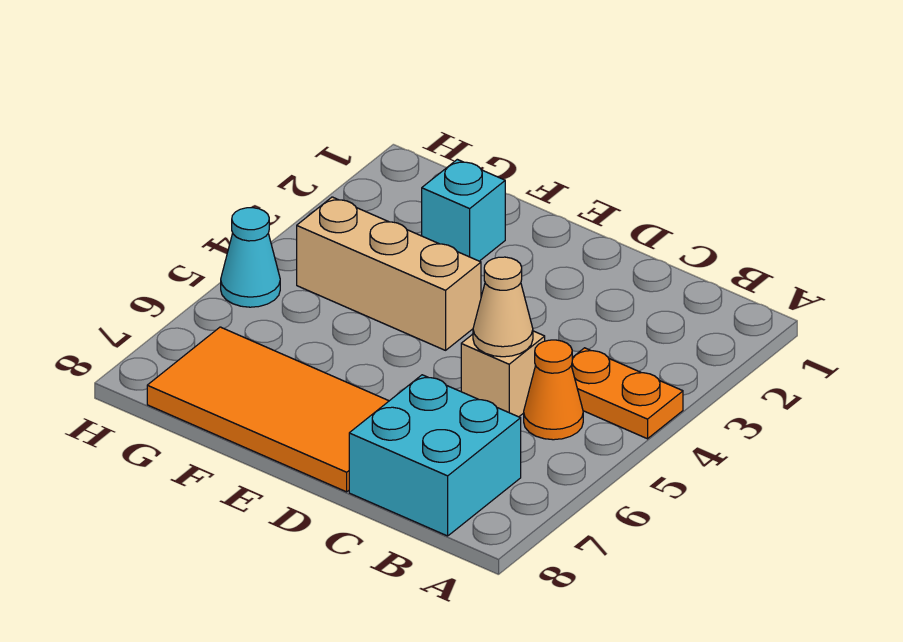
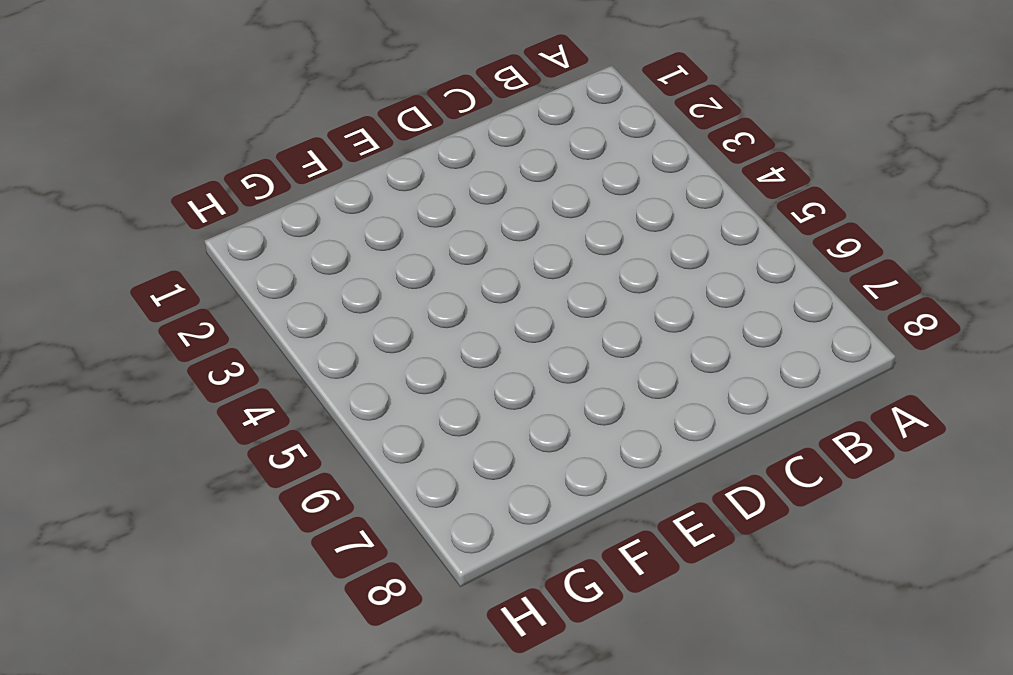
none -> orange 1x2 plate [571,348,683,439]
none -> orange 1x1 cone [524,340,583,440]

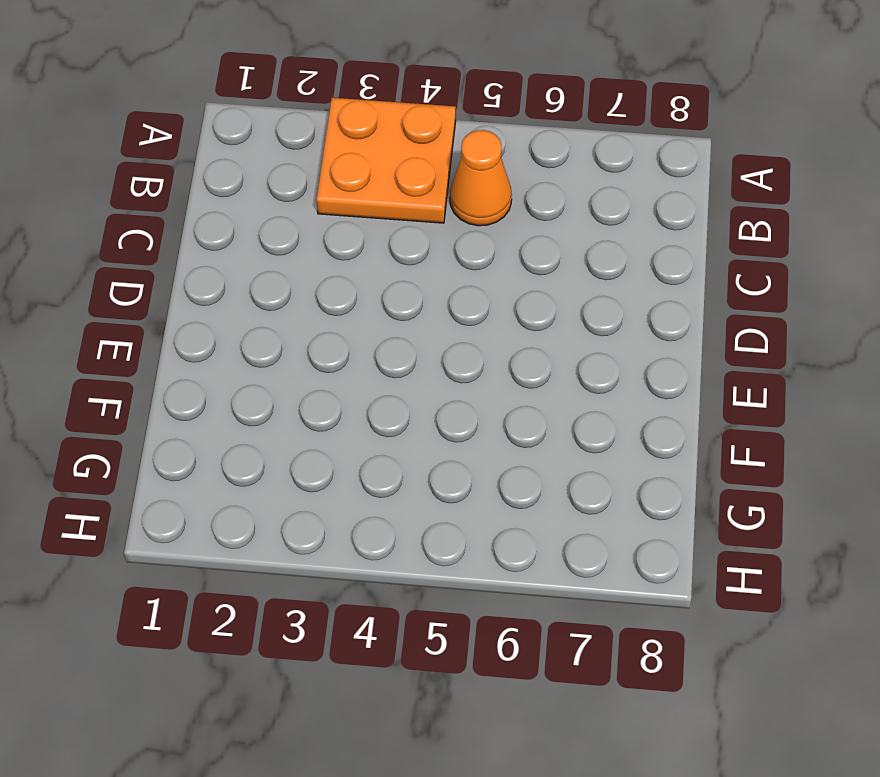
orange 2x2 plate [316,98,456,223] -> orange 1x2 plate [571,348,683,439]
none -> cyan 2x2 brick [349,375,521,536]
none -> tan 1x1 brick [461,331,545,417]

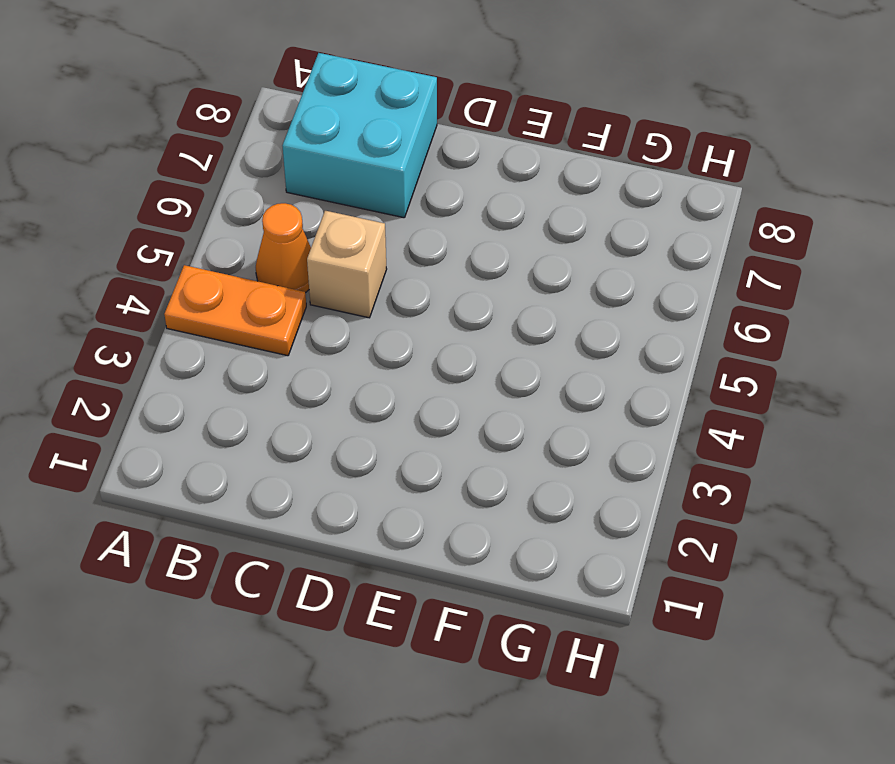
none -> orange 2x4 tile [147,327,389,492]
none -> tan 1x3 brick [297,197,481,350]

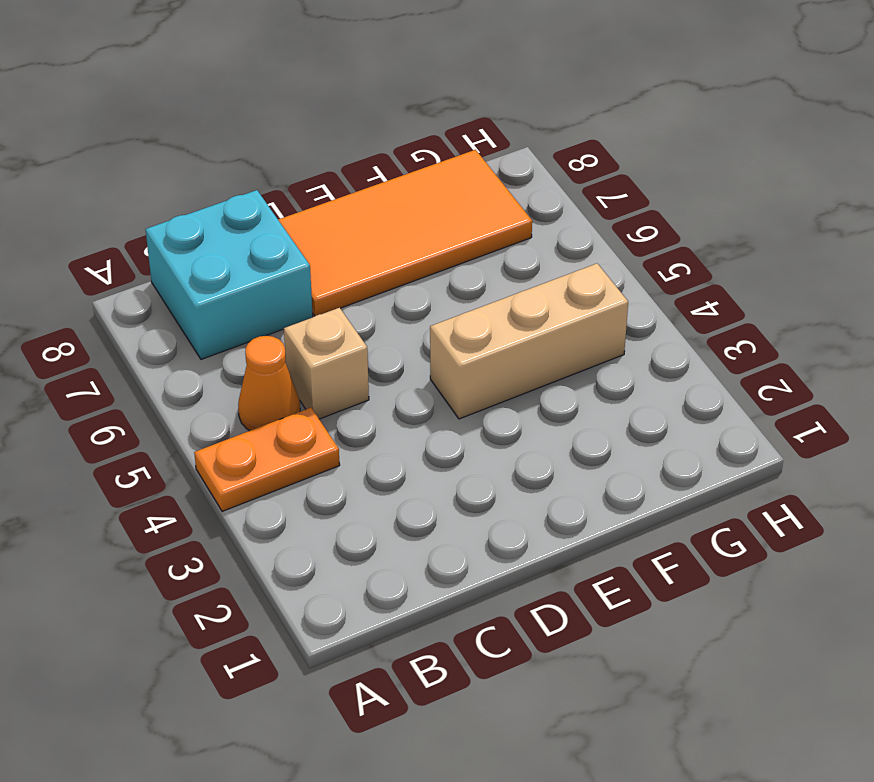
none -> cyan 1x1 brick [422,159,506,261]
none -> cyan 1x1 cone [221,208,280,307]

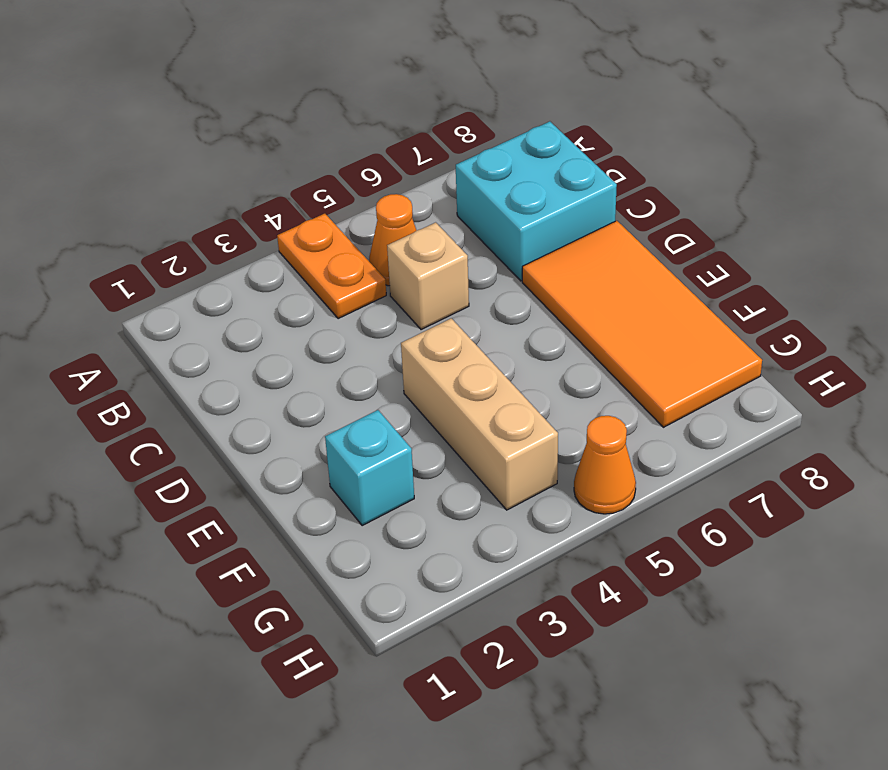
orange 1x1 cone [574,416,636,514] -> cyan 1x1 cone [221,208,280,307]
none -> tan 1x1 cone [473,257,533,357]

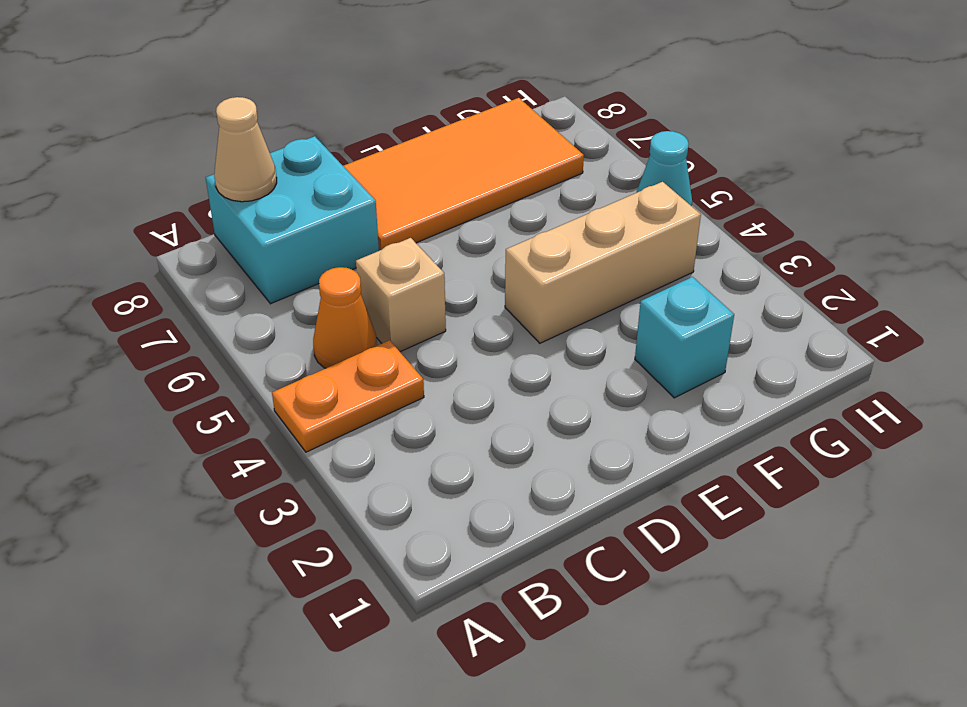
tan 1x1 cone [214,97,277,202] -> tan 1x1 cone moved to [473,257,533,357]

